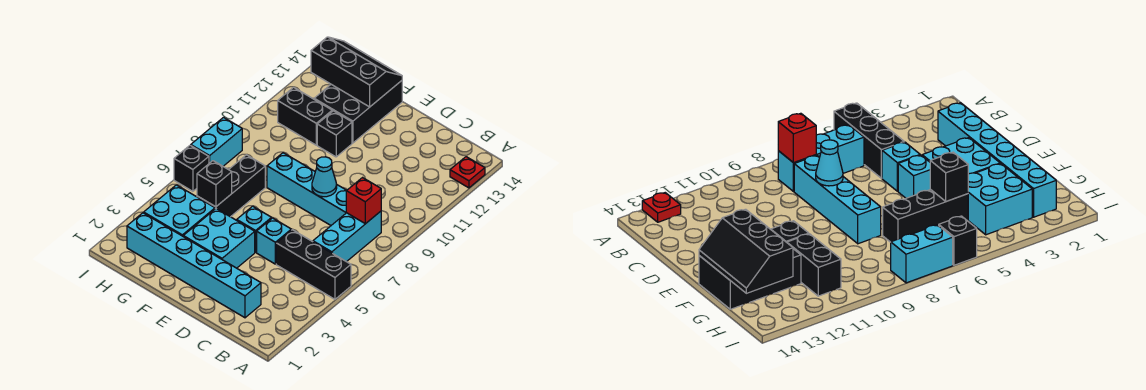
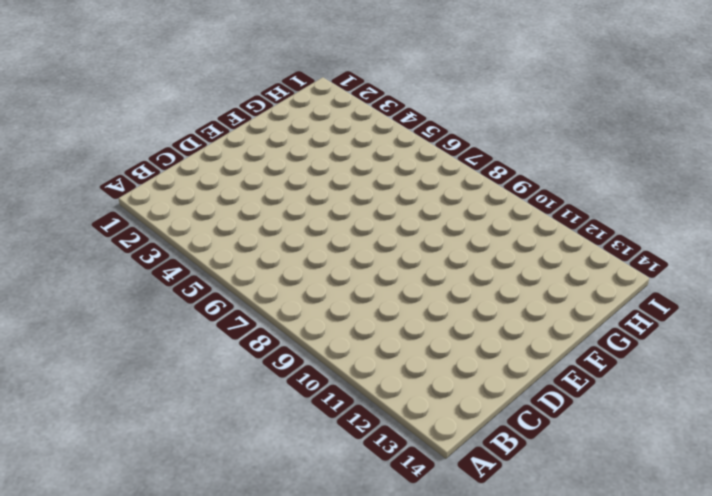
none -> black 1x3 brick [276,230,351,299]
none -> red 1x1 plate [450,157,485,188]
none -> cyan 1x3 brick [313,211,381,262]

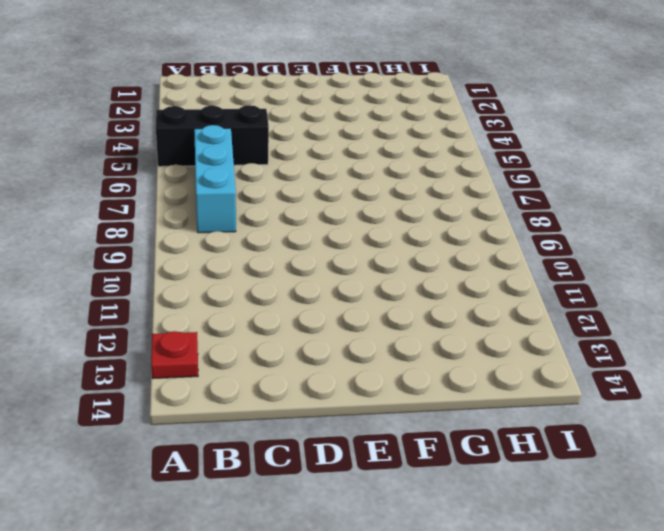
none -> cyan 1x6 brick [127,213,261,318]
none -> cyan 1x4 brick [267,153,347,225]
none -> cyan 1x1 brick [257,218,291,264]

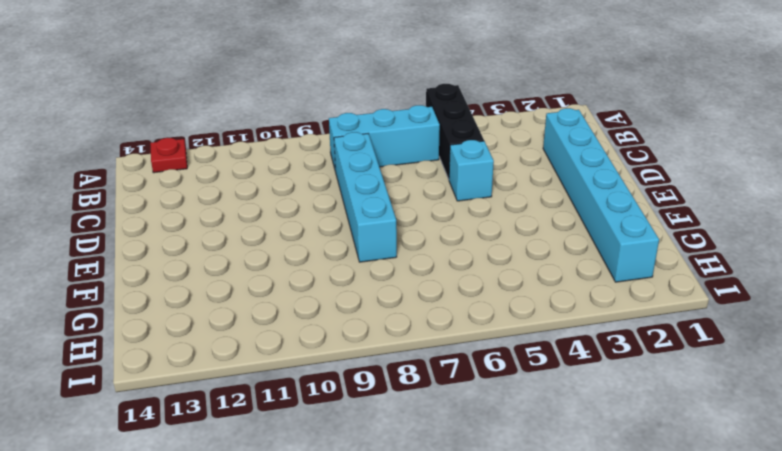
none -> cyan 2x2 brick [183,209,255,268]
none -> cyan 1x1 brick [237,206,272,252]
none -> black 1x1 brick [317,111,352,157]

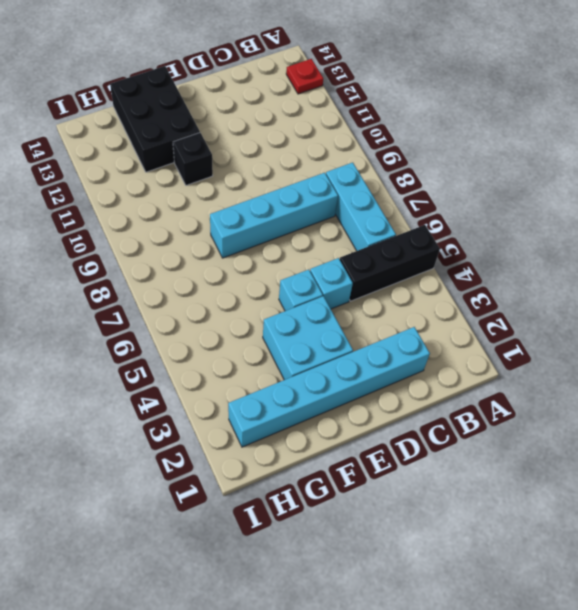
none -> cyan 2x2 brick [144,185,215,236]
none -> black 1x3 brick [197,155,265,217]
none -> black 1x2 brick [278,87,332,145]

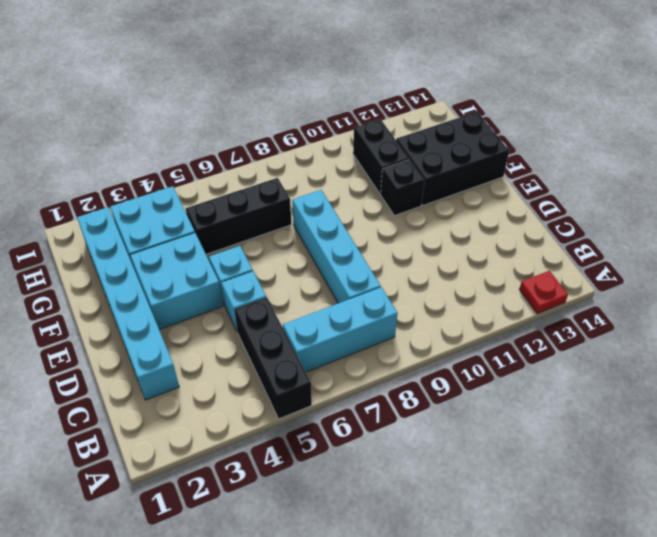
none -> black 1x1 brick [174,145,209,191]
none -> cyan 1x2 brick [191,118,242,166]
none -> red 1x1 brick [346,178,381,224]

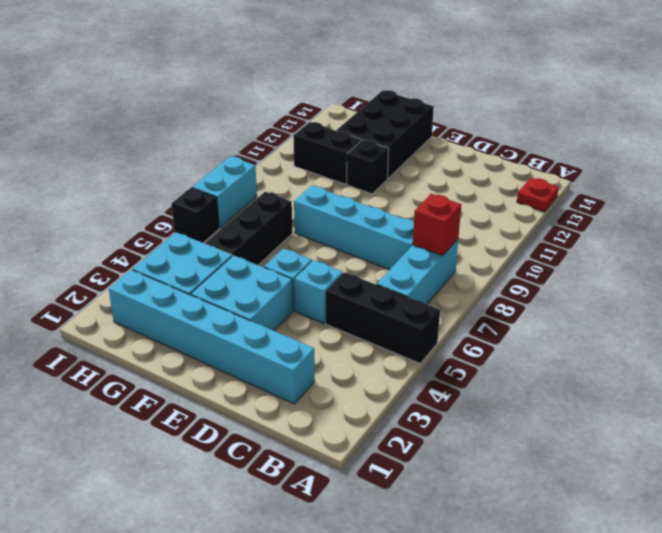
none -> cyan 1x1 cone [312,157,337,197]
none -> black 2x3 slope [311,37,402,107]
none -> black 1x1 brick [197,161,232,207]

